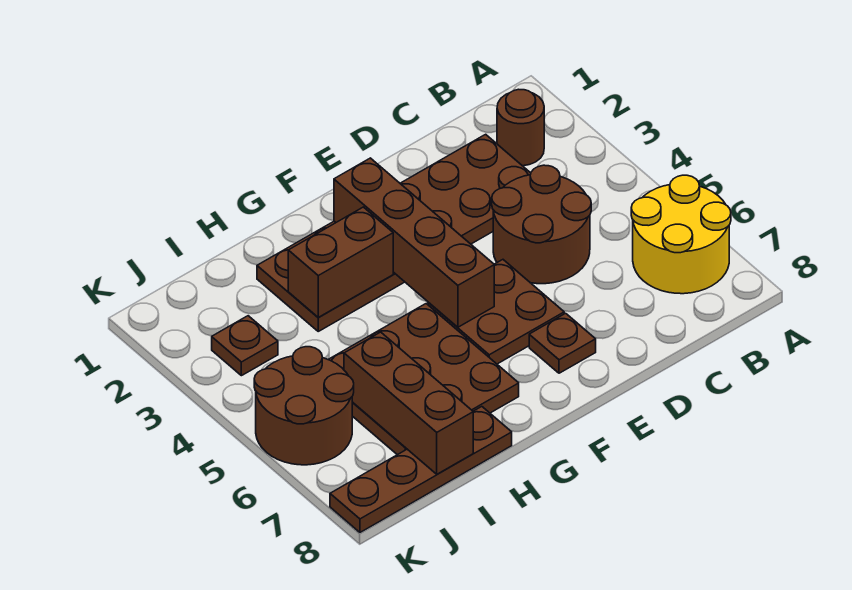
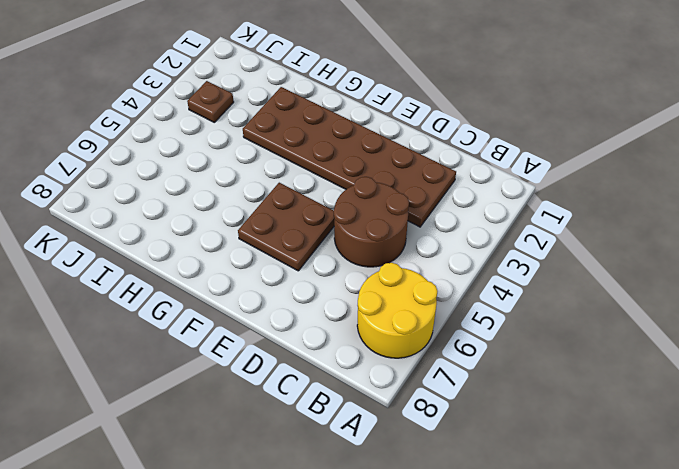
none -> brown 1x1 round brick [497,89,544,166]
none -> brown 1x1 plate [529,313,596,373]
none -> brown 3x3 plate [328,304,519,455]

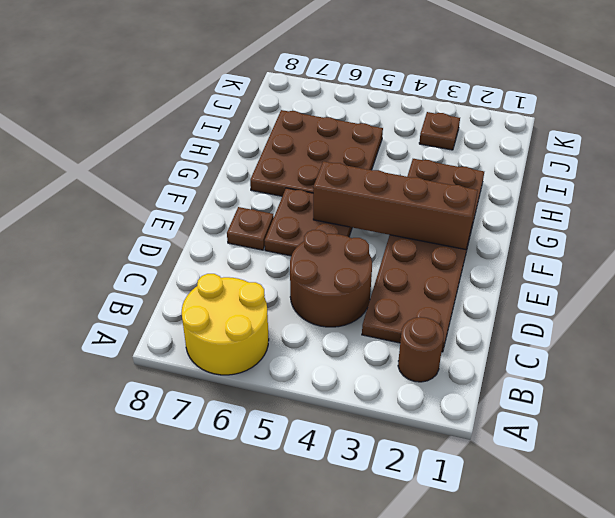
none -> brown 1x4 plate [330,407,512,532]
none -> brown 2x2 round brick [254,347,354,465]
none -> brown 1x2 brick [288,207,393,318]

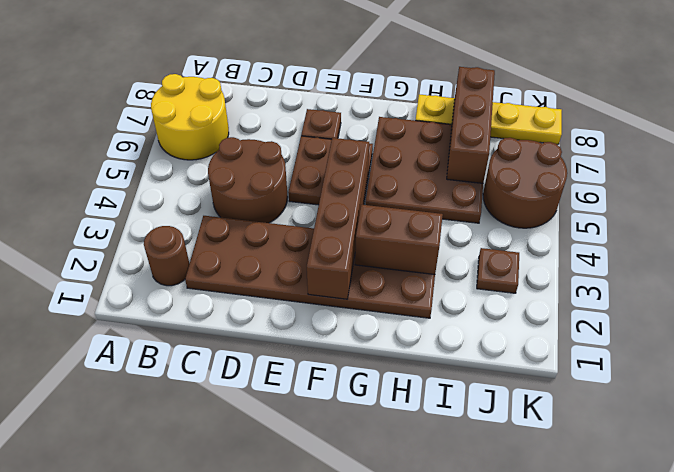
yellow 1x4 plate [415,94,562,144] -> brown 1x4 plate [330,407,512,532]

